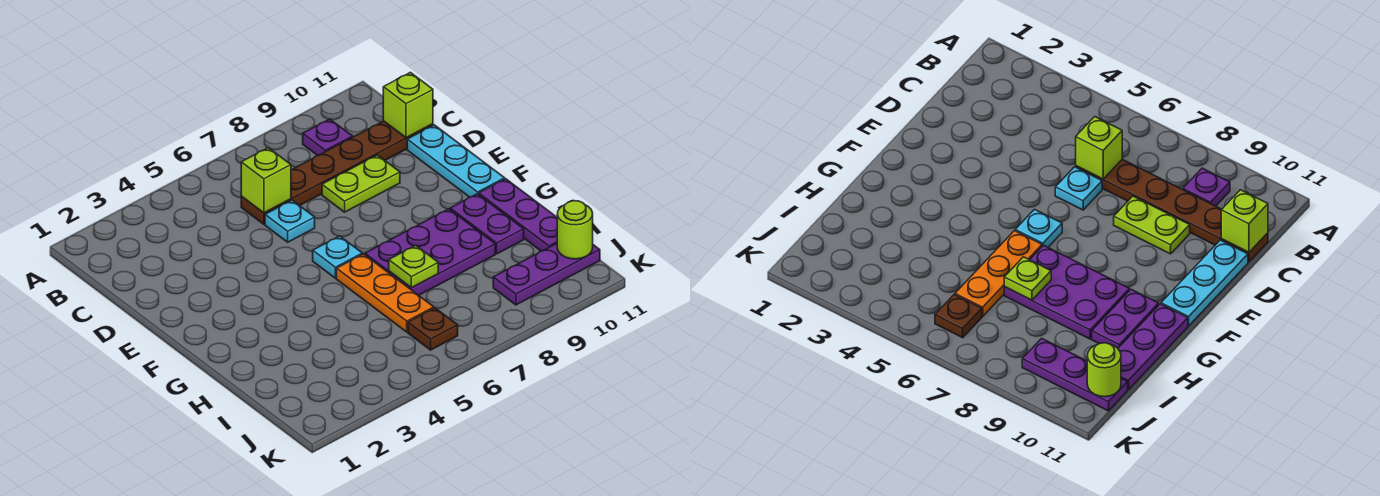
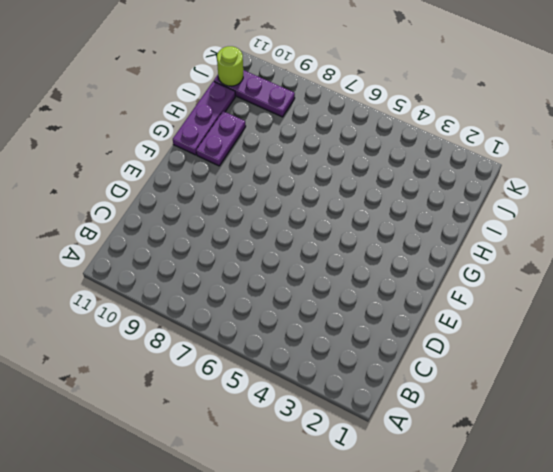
none -> purple 1x1 plate [303,119,352,156]
none -> brown 1x6 plate [241,121,433,224]
none -> cyan 1x1 plate [265,200,315,242]

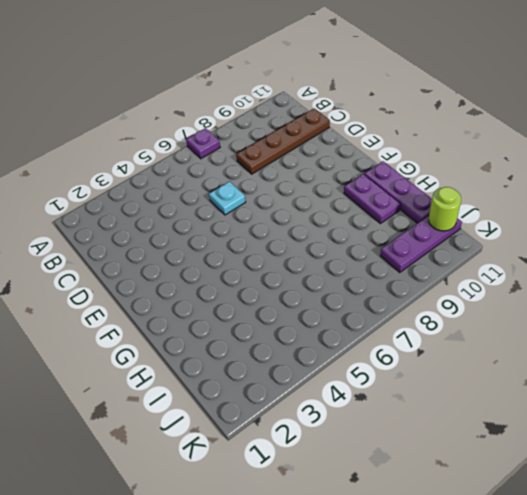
purple 1x1 plate [186,128,220,159] -> purple 1x1 plate moved to [303,119,352,156]
brown 1x4 plate [236,108,330,174] -> brown 1x6 plate [241,121,433,224]
none -> lime 1x2 plate [322,155,400,212]
none -> cyan 1x3 plate [407,125,505,197]
none -> cyan 1x1 plate [313,236,362,278]

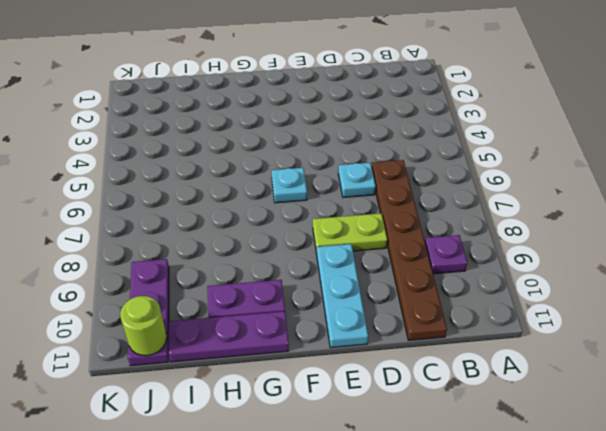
lime 1x2 plate [313,213,387,253] -> lime 1x2 plate turned to [322,155,400,212]
cyan 1x3 plate [316,244,368,348] -> cyan 1x3 plate turned to [407,125,505,197]
none -> orange 1x3 plate [336,254,434,332]
none -> purple 2x3 plate [365,209,495,295]
none -> brown 1x1 plate [408,308,458,350]

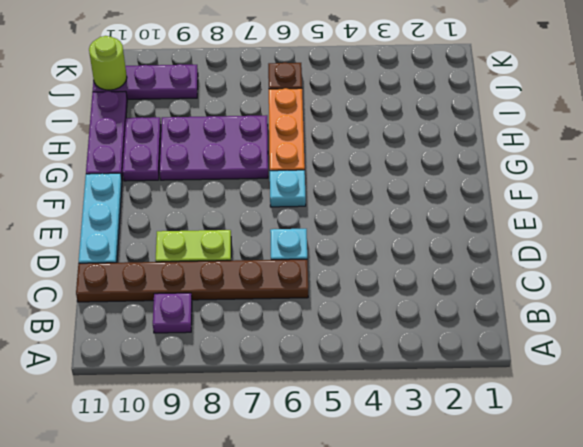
none -> lime 1x1 brick [241,148,291,213]
none -> lime 1x1 brick [383,72,433,138]
none -> lime 1x1 plate [389,245,438,288]

